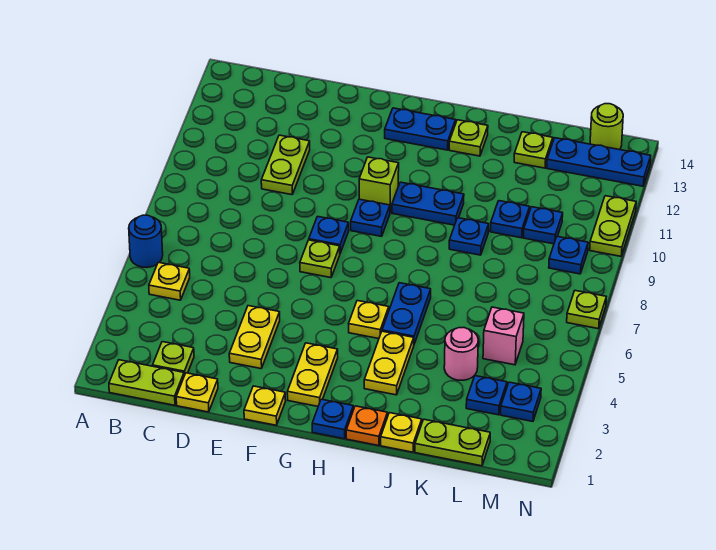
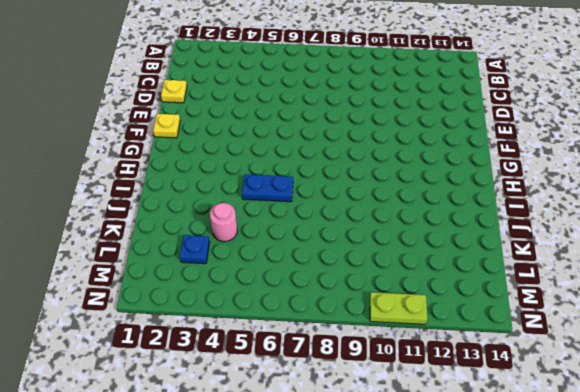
none -> blue 1x1 round brick [129,215,163,267]
none -> lime 1x2 plate [109,360,184,405]
none -> yellow 1x1 plate [149,262,190,300]
none -> lime 1x1 plate [153,342,194,376]

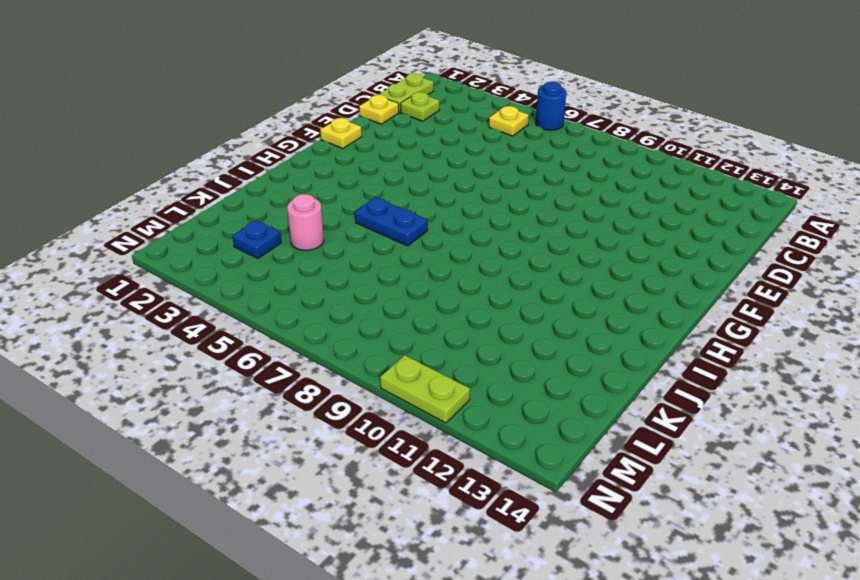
none -> lime 1x2 plate [261,135,310,195]
none -> yellow 1x2 plate [229,306,280,369]
none -> lime 1x1 plate [300,240,340,278]
none -> blue 1x1 plate [309,217,349,253]

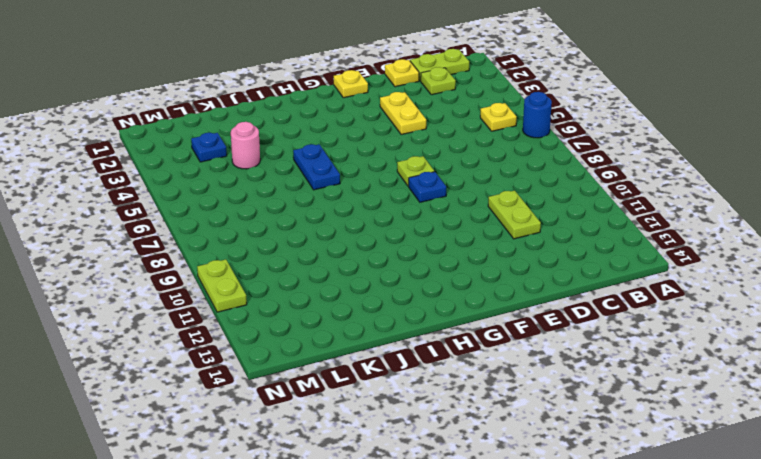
none -> yellow 1x2 plate [287,343,338,406]
none -> blue 1x1 plate [351,199,390,236]
none -> lime 1x1 brick [359,157,399,212]
none -> blue 1x2 plate [385,108,456,150]

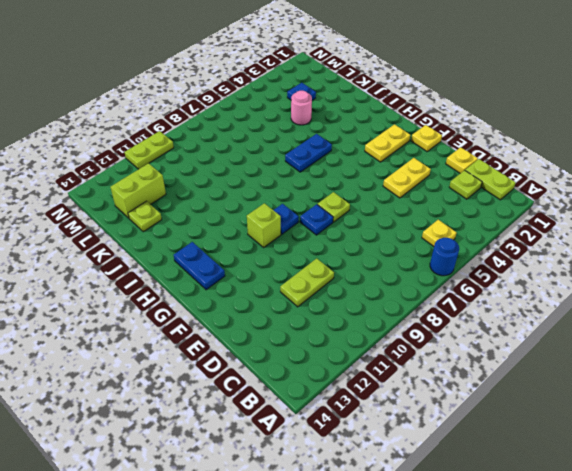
lime 1x2 brick [110,163,166,218] -> blue 1x3 plate [547,138,651,186]
none -> blue 1x1 plate [312,399,353,439]
none -> yellow 1x1 plate [349,301,389,339]
none -> blue 1x2 plate [392,182,464,225]
none -> orange 1x1 plate [346,406,388,446]

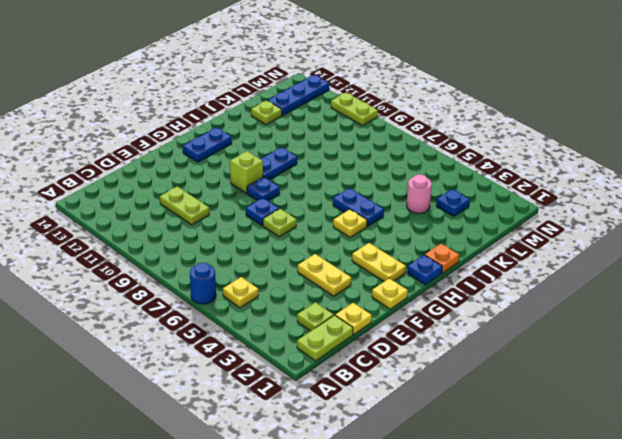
none -> yellow 1x2 plate [364,331,414,395]
none -> lime 1x1 plate [449,120,488,156]
none -> yellow 1x1 plate [381,413,422,452]
none -> blue 1x1 plate [449,218,489,255]

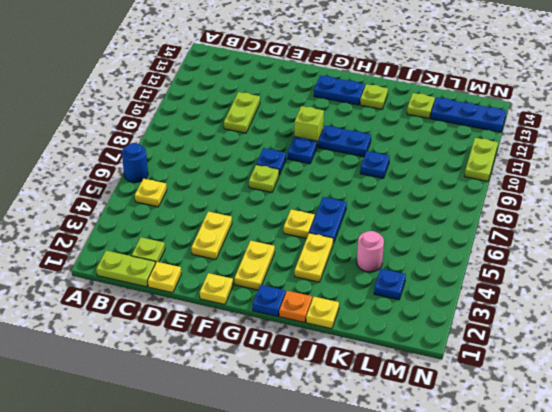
none -> lime 1x2 plate [415,419,490,466]
none -> blue 1x1 plate [490,201,530,238]
none -> pink 1x1 brick [483,307,524,365]
none -> blue 1x1 plate [523,207,563,244]

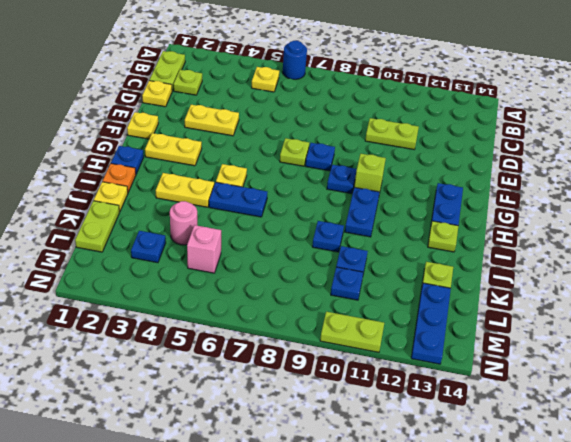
none -> blue 1x1 plate [501,382,541,421]
none -> blue 1x1 plate [549,236,588,274]
none -> lime 1x1 round brick [590,104,623,150]
none -> lime 1x1 plate [567,291,606,329]

